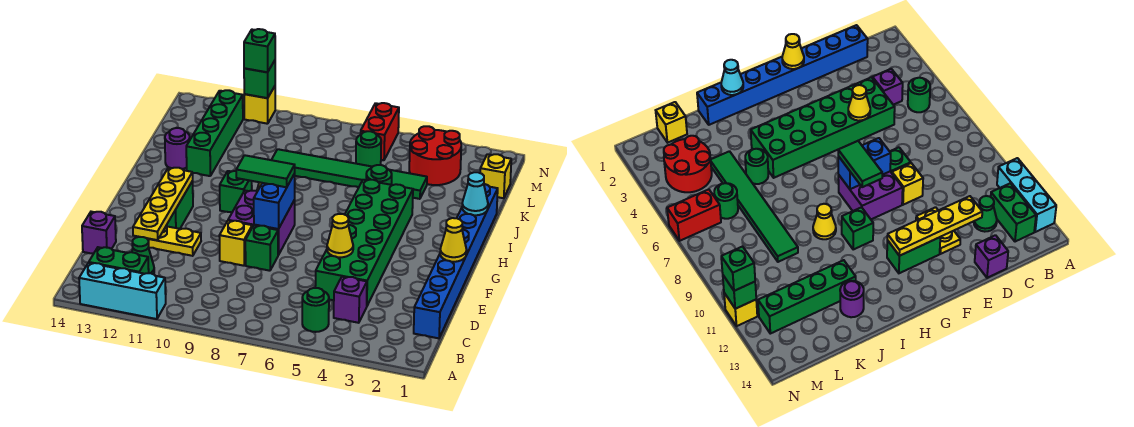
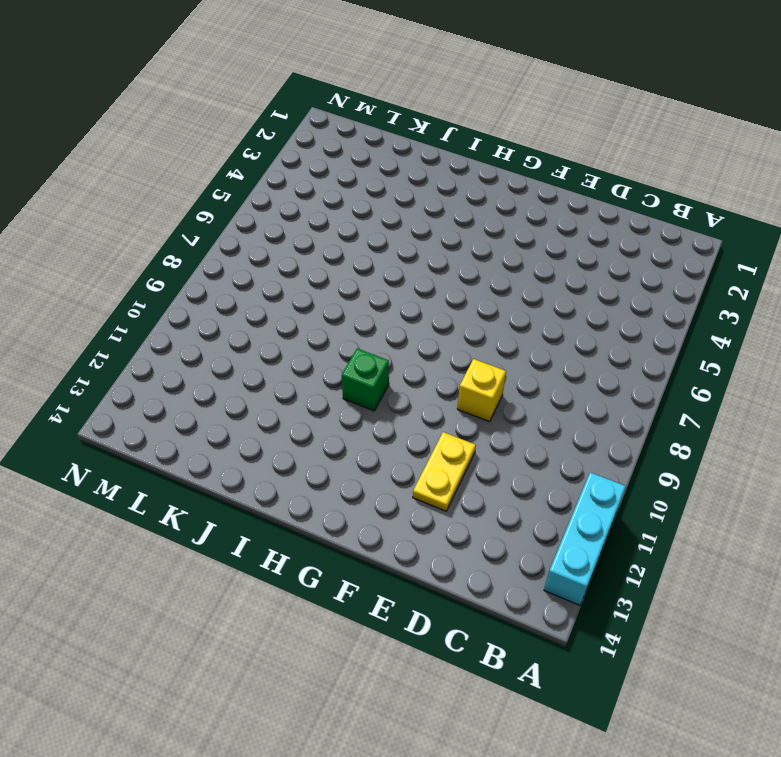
none -> green 1x1 round brick [302,288,329,332]
none -> green 1x2 brick [89,247,149,274]
none -> blue 1x8 brick [414,184,498,338]
none -> purple 1x1 brick [334,277,367,323]

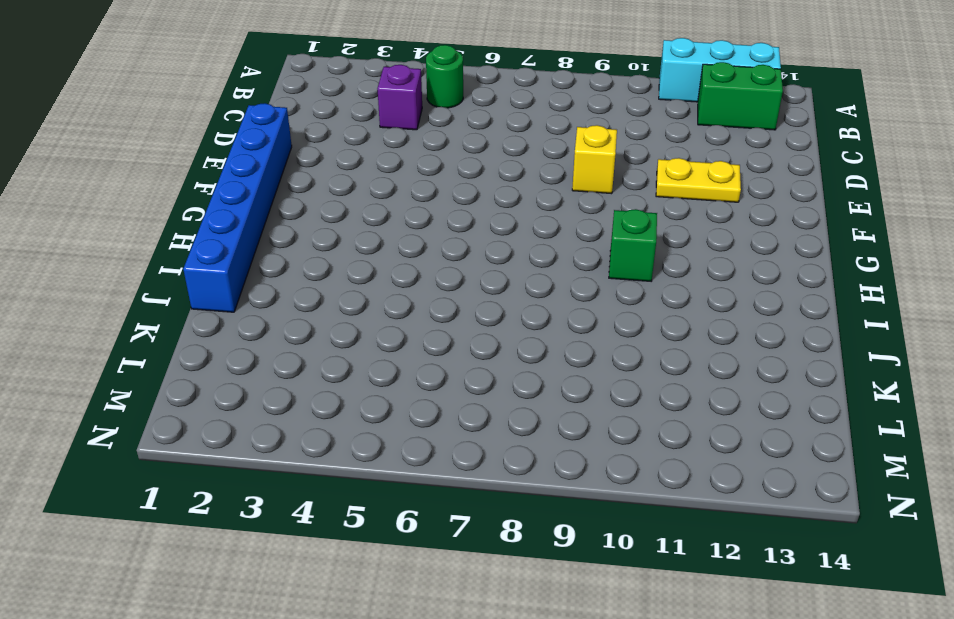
blue 1x6 brick [183,103,292,312] -> blue 1x8 brick [414,184,498,338]
none -> green 1x1 cone [132,237,154,274]
none -> green 2x6 brick [315,180,413,306]
none -> purple 1x1 brick [82,212,116,254]
none -> green 1x1 brick [245,226,278,271]

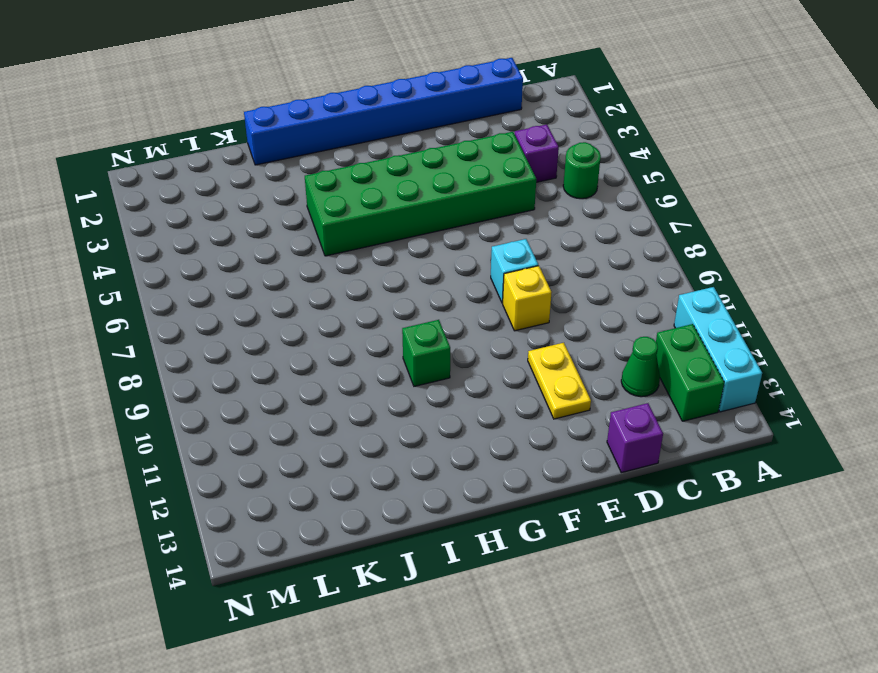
cyan 1x1 brick [491,239,538,303] -> green 1x1 brick [245,226,278,271]
none -> purple 2x2 brick [228,191,295,255]
none -> green 1x2 brick [166,181,193,229]
none -> yellow 1x1 cone [813,204,836,239]
none -> green 1x1 round brick [366,165,392,185]

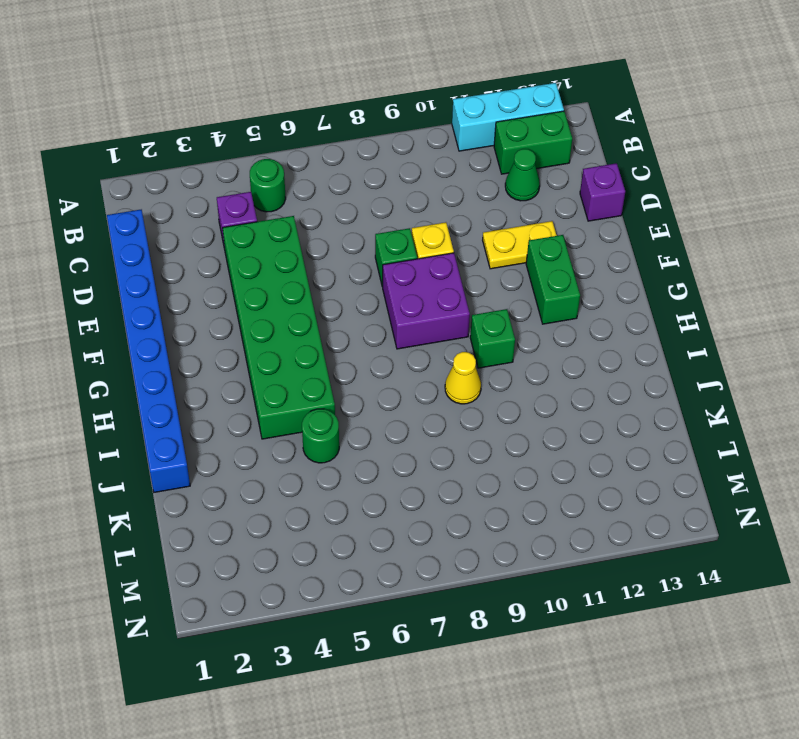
none -> green 1x4 brick [186,90,243,176]
none -> purple 1x1 round brick [165,128,190,169]
none -> green 1x6 tile [272,149,427,199]
none -> yellow 1x1 brick [480,154,511,198]

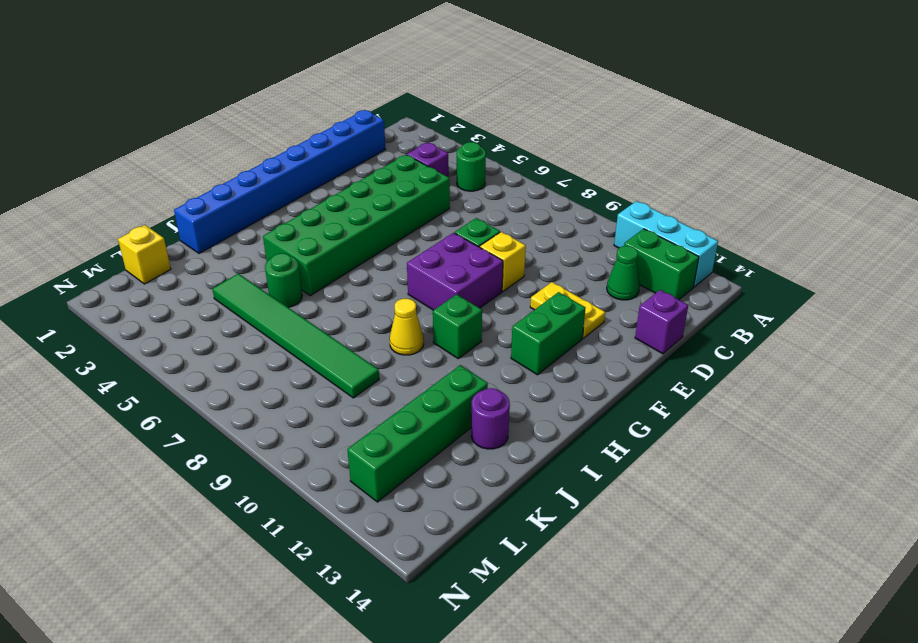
none -> red 2x2 round brick [409,126,461,185]
none -> green 1x1 round brick [356,131,381,167]
none -> red 1x2 brick [361,103,399,160]
none -> yellow 1x1 brick [244,86,275,124]

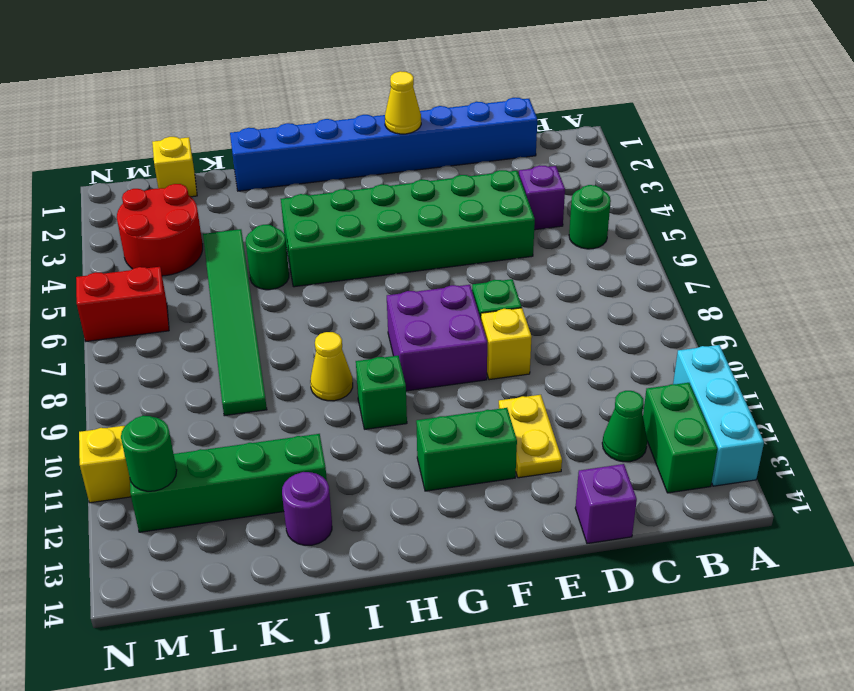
green 1x1 round brick [121,416,177,491] -> green 1x1 round brick moved to [356,131,381,167]
none -> yellow 1x4 plate [133,167,193,240]
none -> yellow 1x1 cone [327,214,353,257]
none -> blue 1x2 brick [254,174,295,229]
none -> cyan 1x1 cone [462,172,488,215]

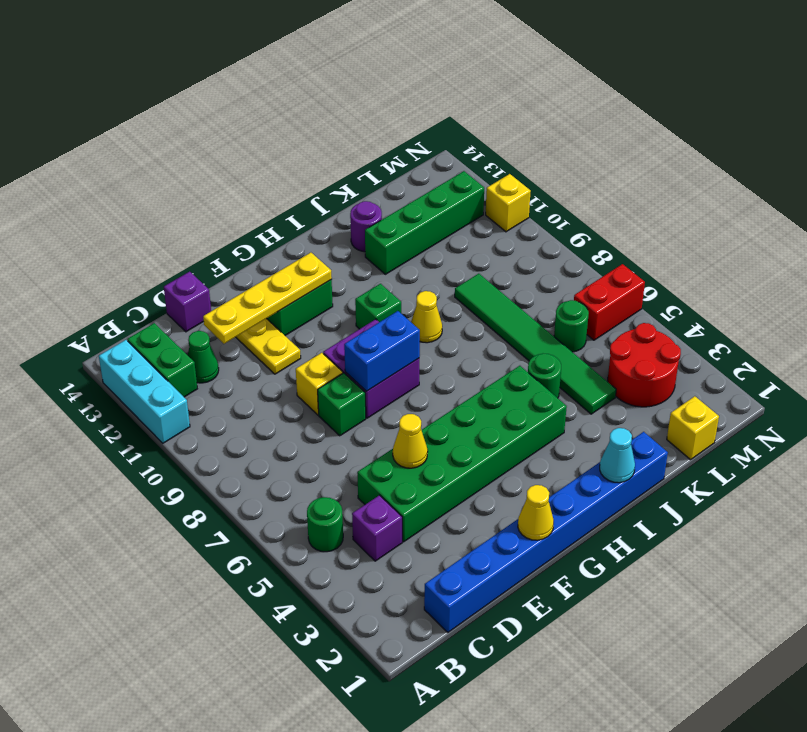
none -> green 1x1 brick [244,61,275,98]
none -> green 1x2 tile [236,155,295,187]
none -> green 1x1 brick [244,29,275,72]

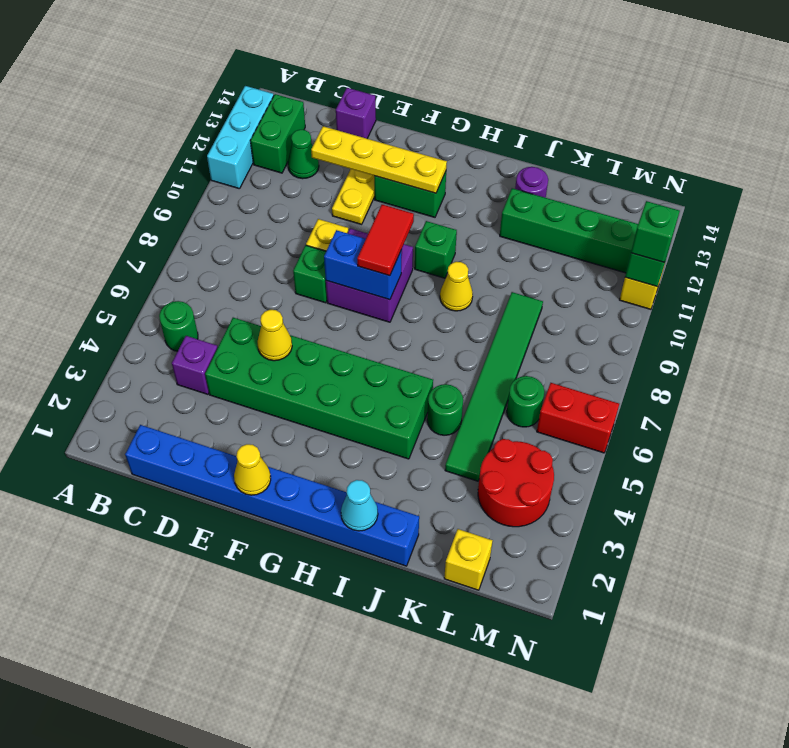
red 1x2 tile [357,205,414,276] -> green 1x2 tile [236,155,295,187]

